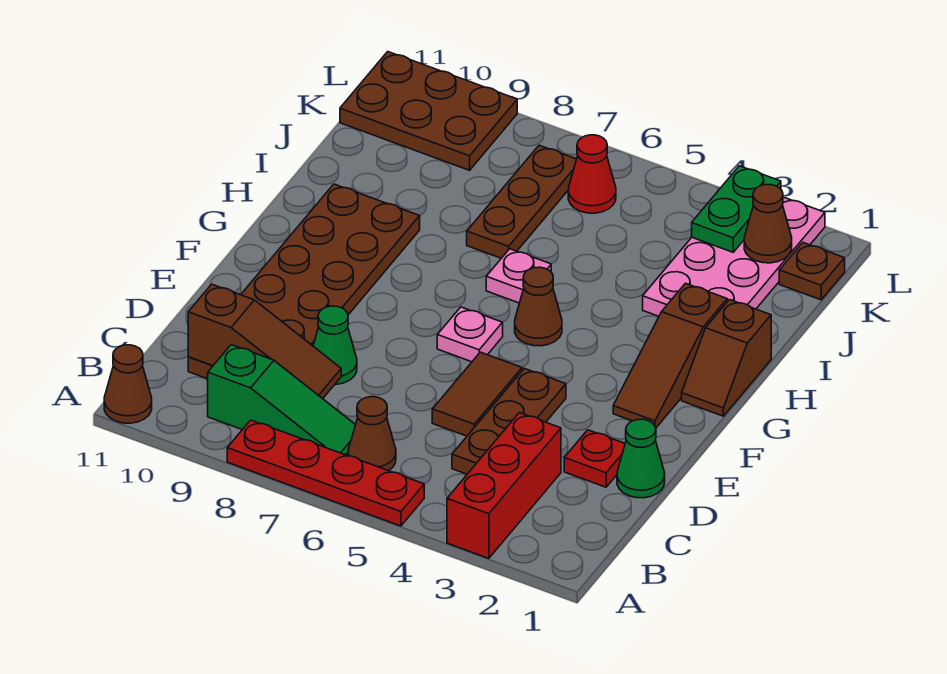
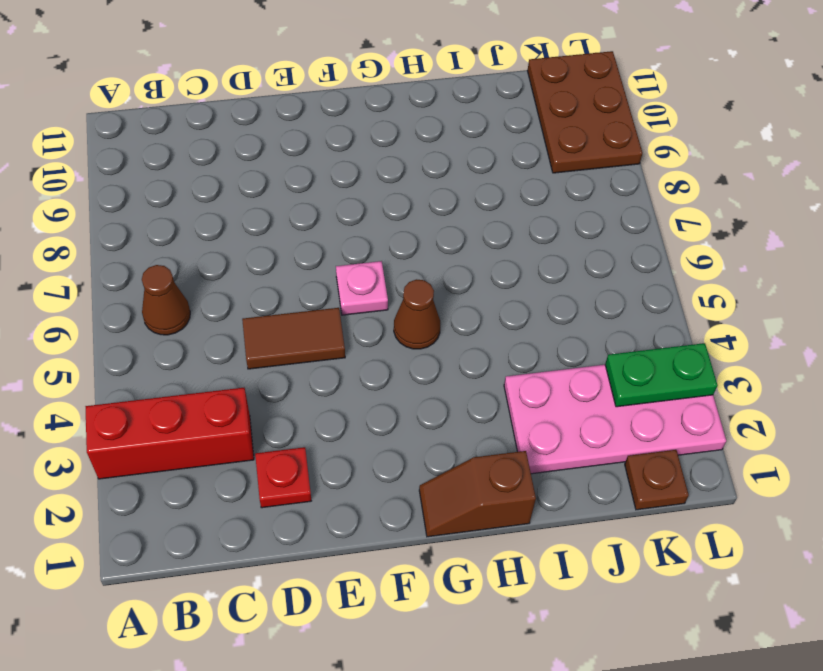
none -> red 1x4 plate [227,420,424,526]
none -> brown 1x1 cone [104,345,152,423]
none -> green 1x3 slope [208,345,355,455]

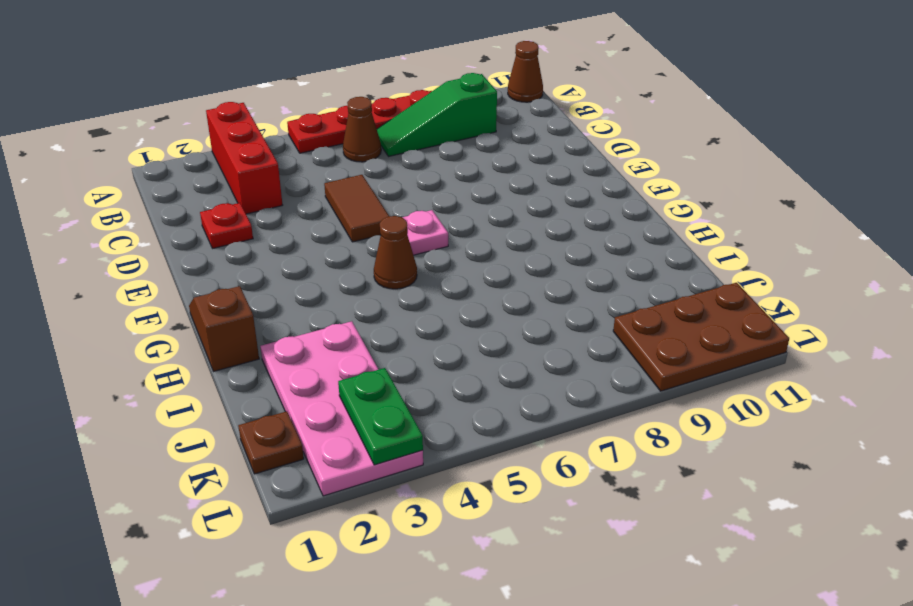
none -> brown 1x3 plate [452,368,566,474]
none -> brown 2x6 plate [188,184,420,379]
none -> green 1x1 cone [617,419,665,498]

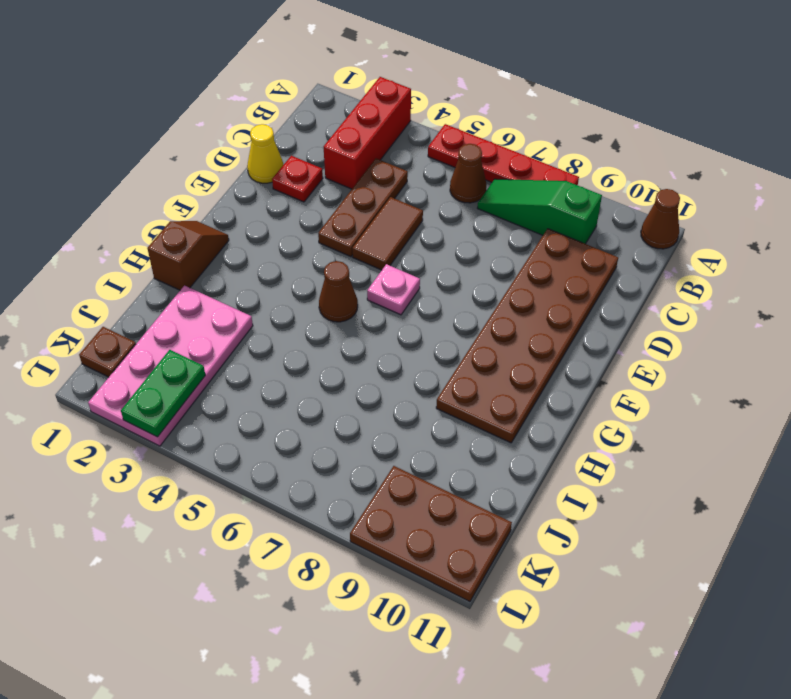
yellow 1x1 cone [247,124,283,183] -> green 1x1 cone [617,419,665,498]
none -> green 1x1 cone [313,306,357,385]
none -> brown 1x3 slope [613,283,727,428]
none -> pink 1x1 plate [486,249,551,303]

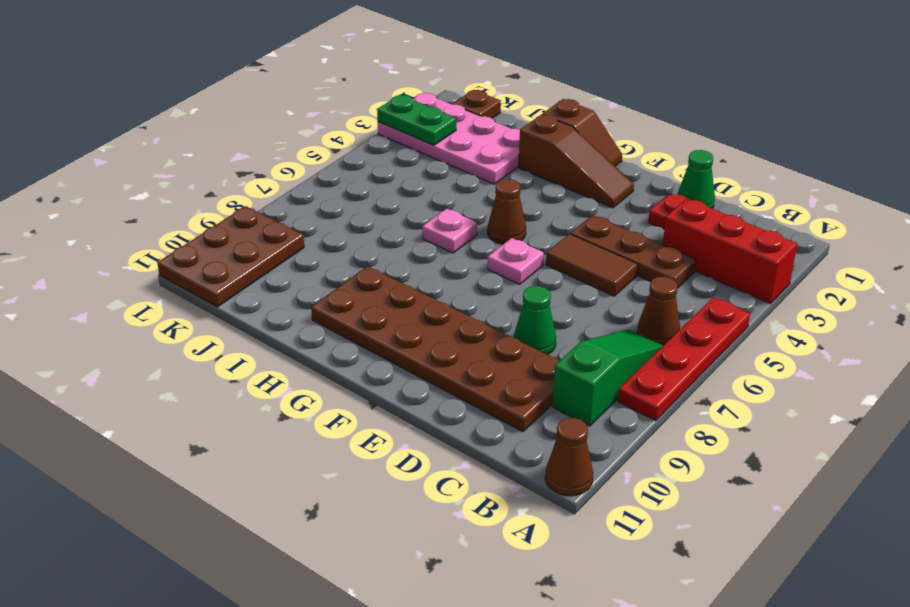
none -> brown 1x3 plate [467,145,576,258]
none -> red 1x1 cone [568,135,616,213]
none -> brown 1x3 slope [188,284,341,399]

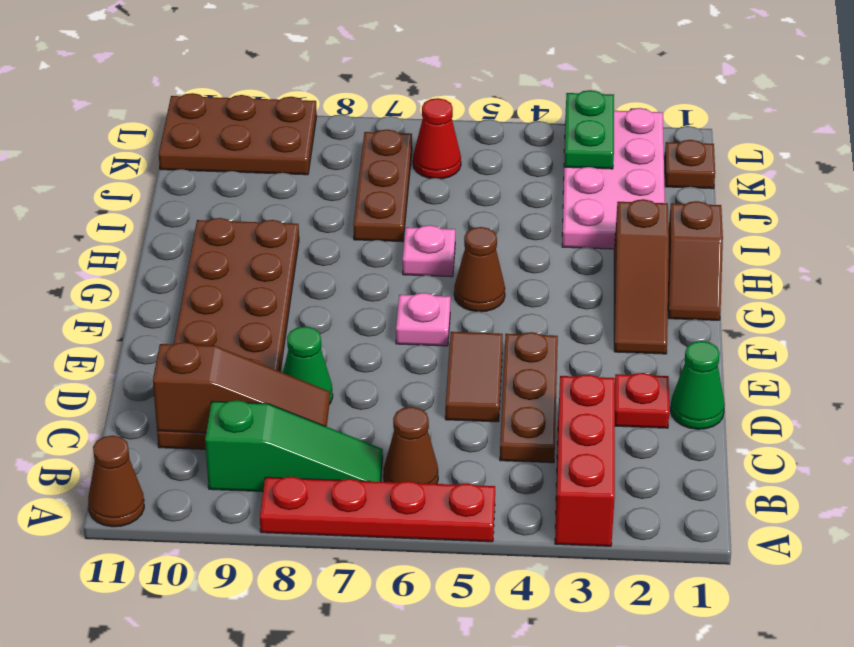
none -> brown 1x1 cone [744,185,792,263]

